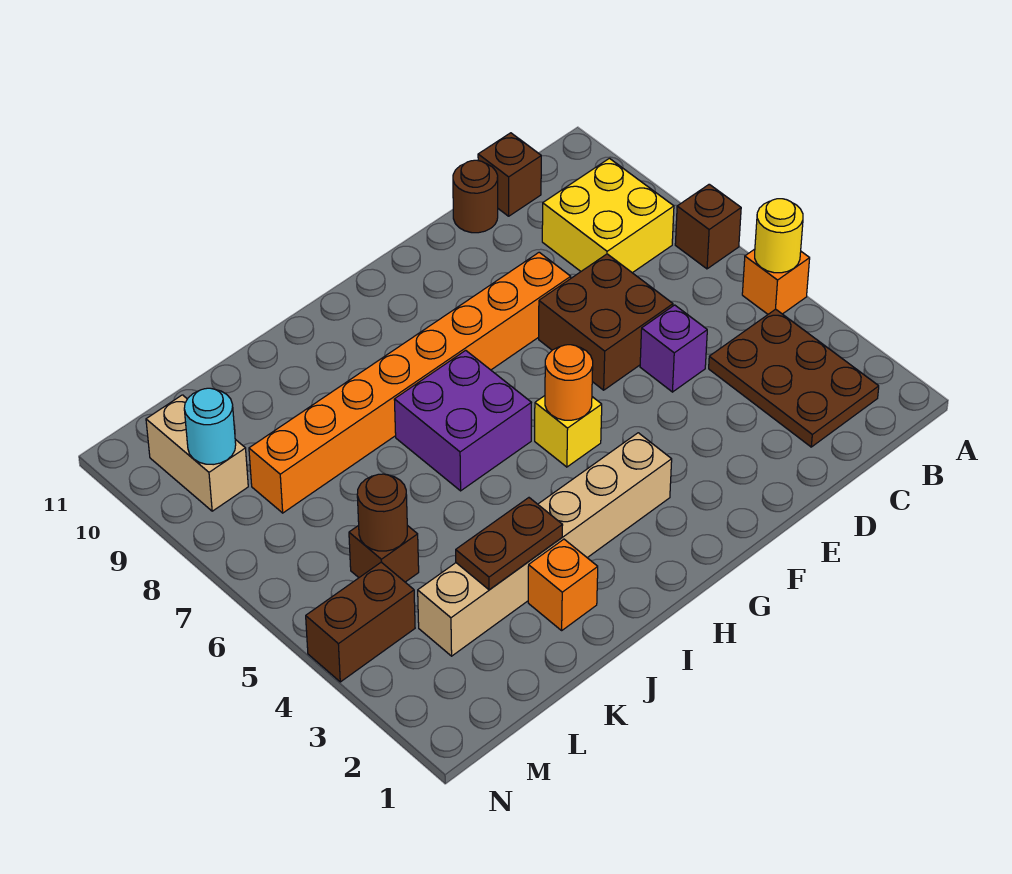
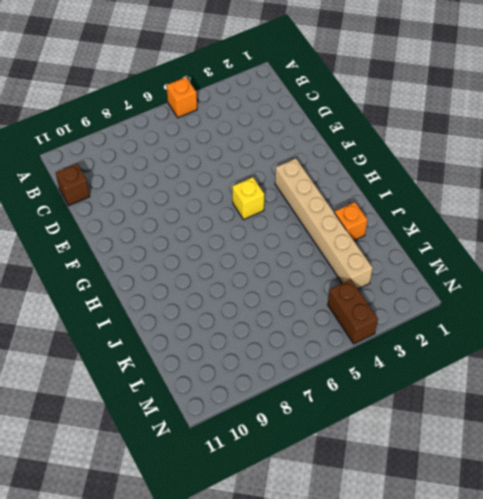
none -> brown 1x1 brick [675,184,741,269]
none -> brown 2x3 plate [709,309,879,447]
none -> yellow 2x2 brick [542,158,674,273]

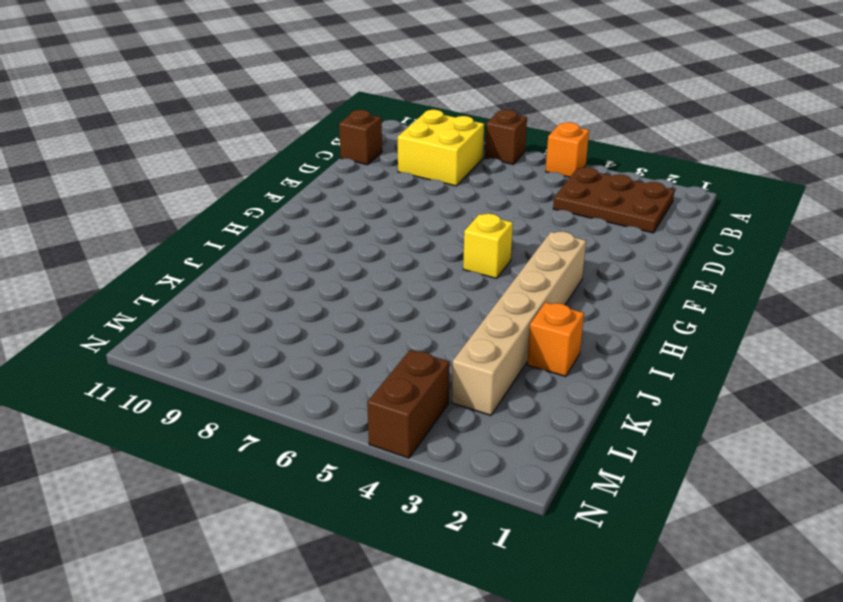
none -> purple 1x1 brick [640,305,707,392]
none -> brown 2x2 brick [539,254,673,390]
none -> brown 1x1 round brick [453,160,498,233]

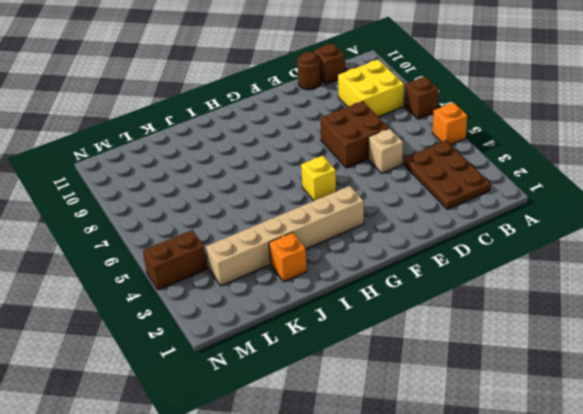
tan 1x1 brick [369,128,403,173] -> purple 1x1 brick [640,305,707,392]
none -> orange 1x8 brick [249,252,571,513]
none -> purple 2x2 brick [394,350,531,491]
none -> brown 1x1 brick [349,525,419,582]

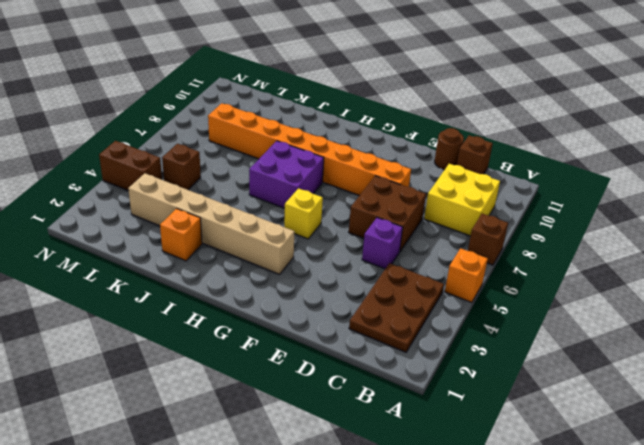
none -> tan 1x2 brick [146,395,248,511]
none -> yellow 1x1 round brick [755,199,803,273]
none -> orange 1x1 round brick [545,345,593,420]

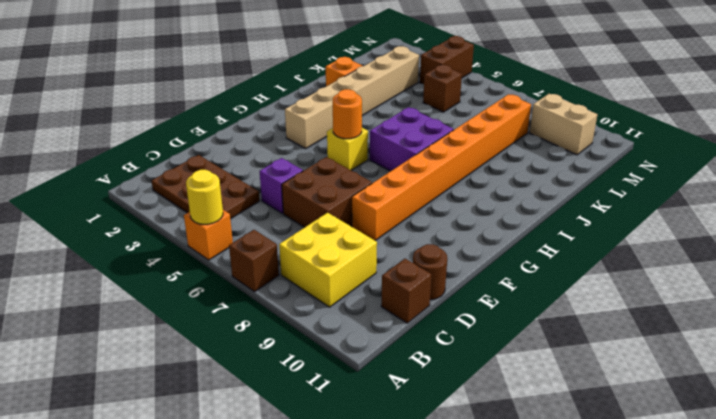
none -> brown 1x2 plate [456,498,563,590]
none -> brown 1x1 round brick [357,474,407,551]
none -> cyan 1x1 round brick [184,388,236,465]

